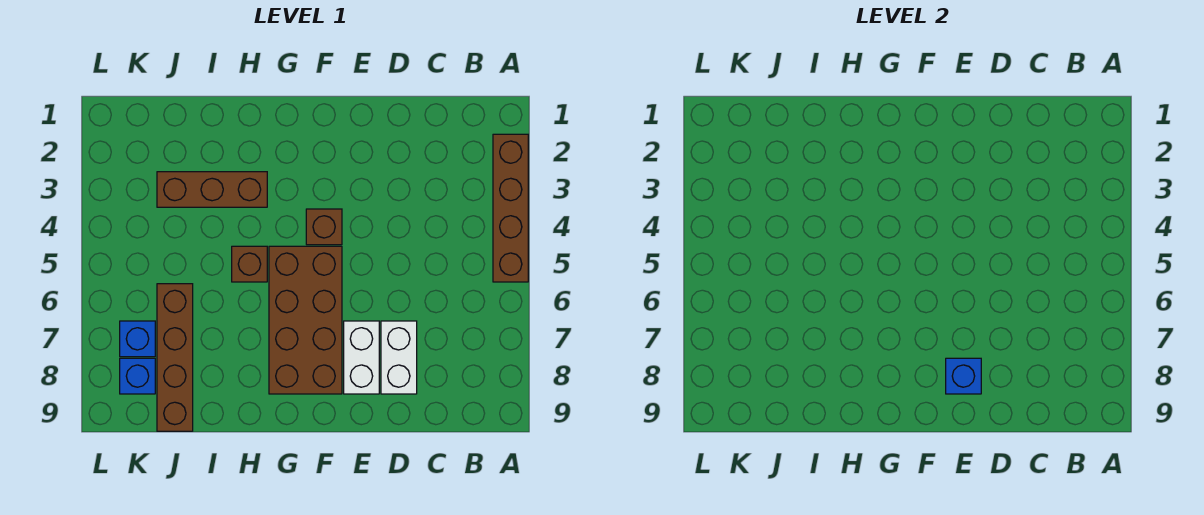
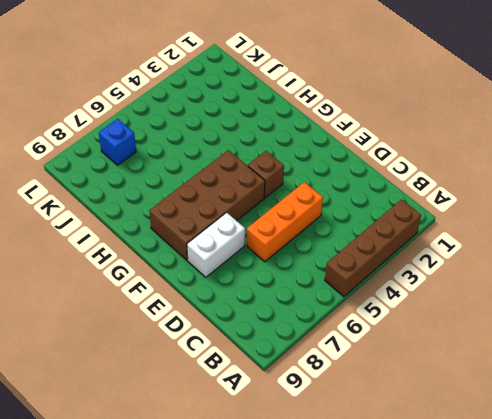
orange 1x3 brick [247,182,323,262] -> none
none -> white 1x2 brick [381,321,417,394]
none -> brown 1x3 brick [157,172,267,207]

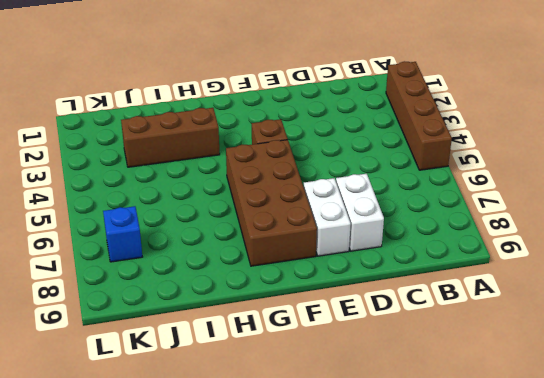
none -> brown 1x1 brick [232,246,267,282]
none -> brown 1x4 brick [157,284,193,431]

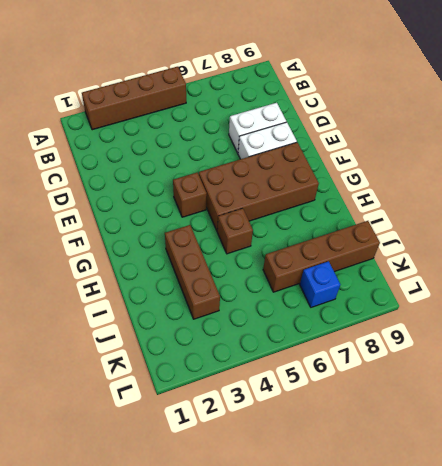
none -> blue 1x1 brick [120,358,155,394]
none -> blue 1x1 brick [946,358,981,394]

